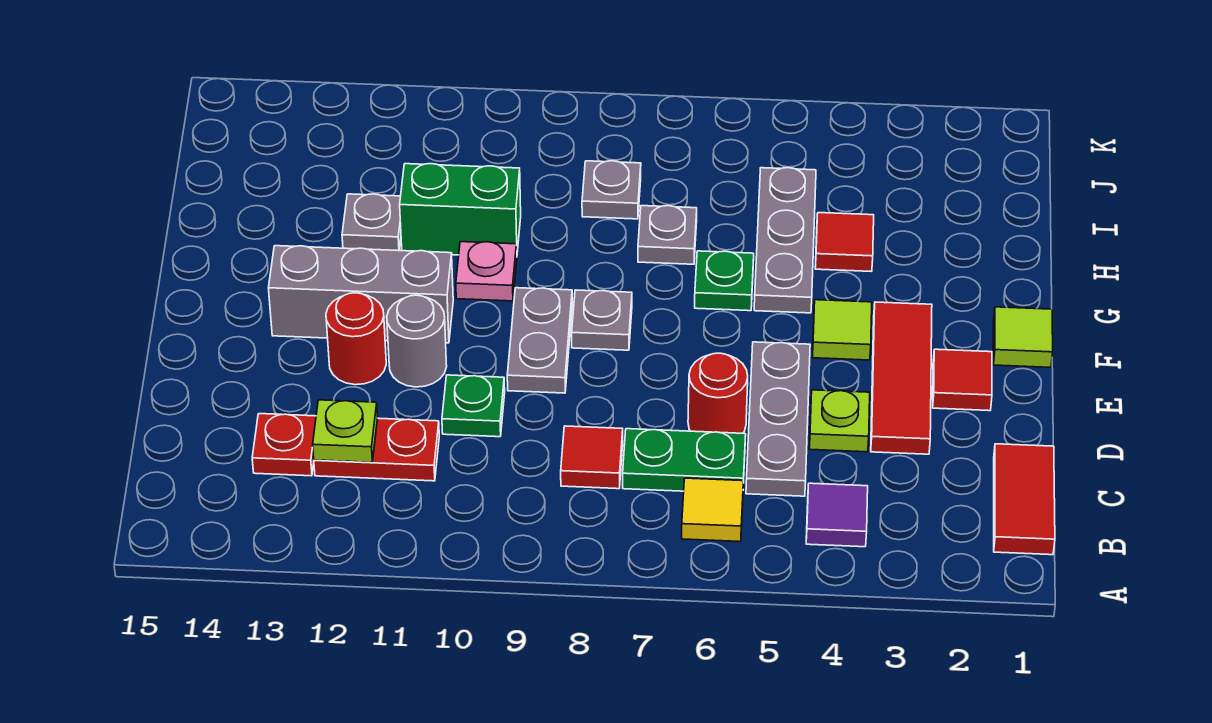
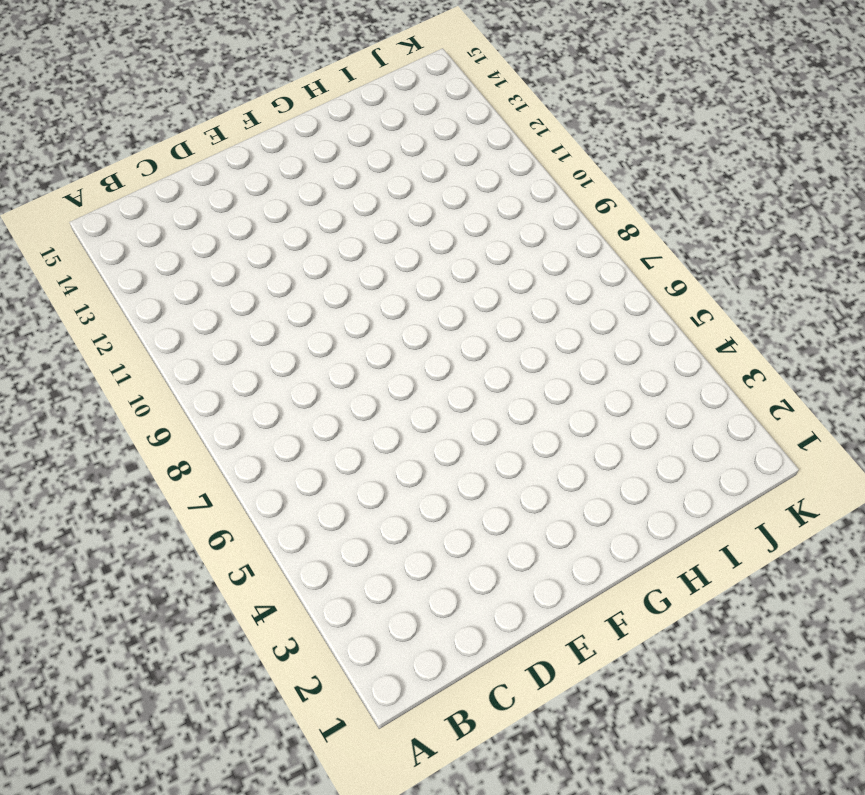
none -> red 1x2 tile [994,444,1055,555]
none -> purple 1x1 tile [806,483,868,547]
none -> yellow 1x1 tile [682,478,743,542]

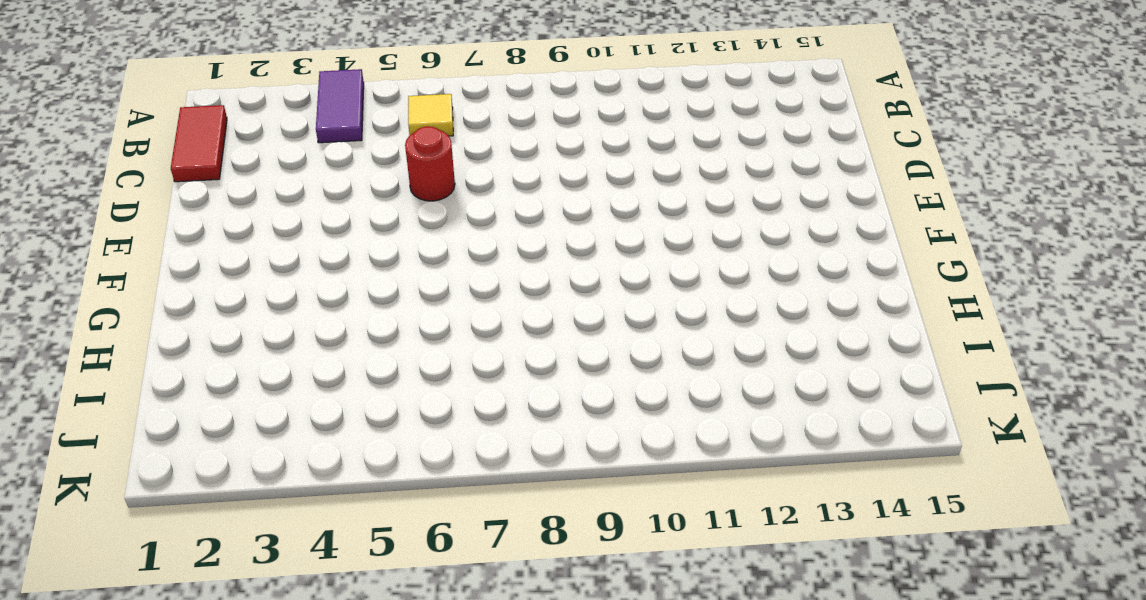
purple 1x2 tile [316,69,364,143] -> purple 1x1 tile [806,483,868,547]
none -> grey 1x3 plate [746,342,810,496]
none -> green 1x2 plate [623,429,746,491]
none -> red 1x1 tile [561,426,623,489]

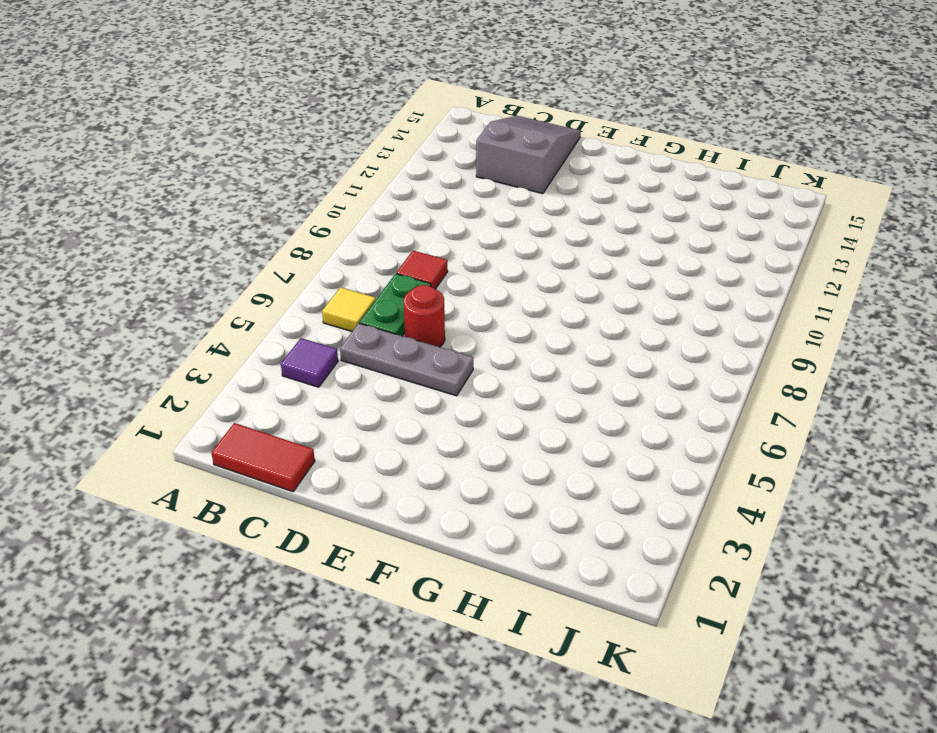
grey 2x3 slope [476,116,581,194] -> red 1x1 plate [252,414,316,476]
none -> red 1x2 plate [314,418,439,481]
none -> red 1x3 tile [871,302,932,454]
none -> lime 1x1 plate [809,390,870,452]

